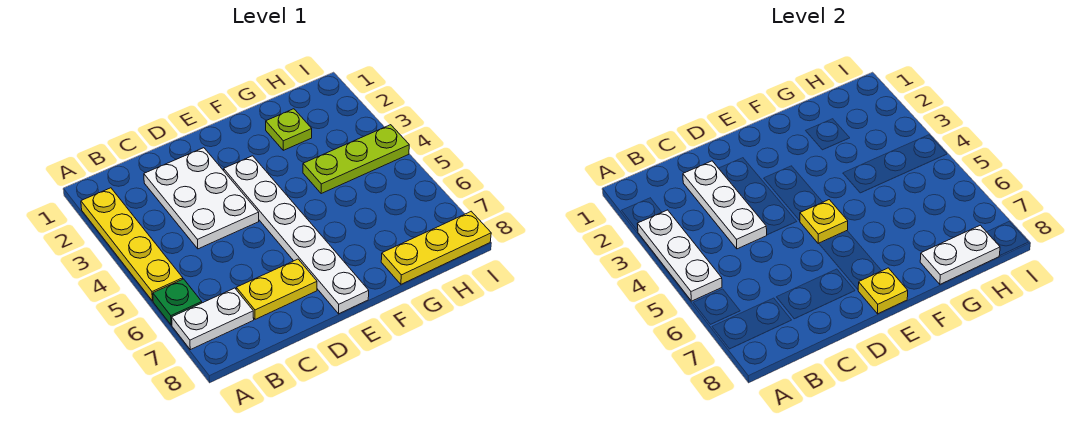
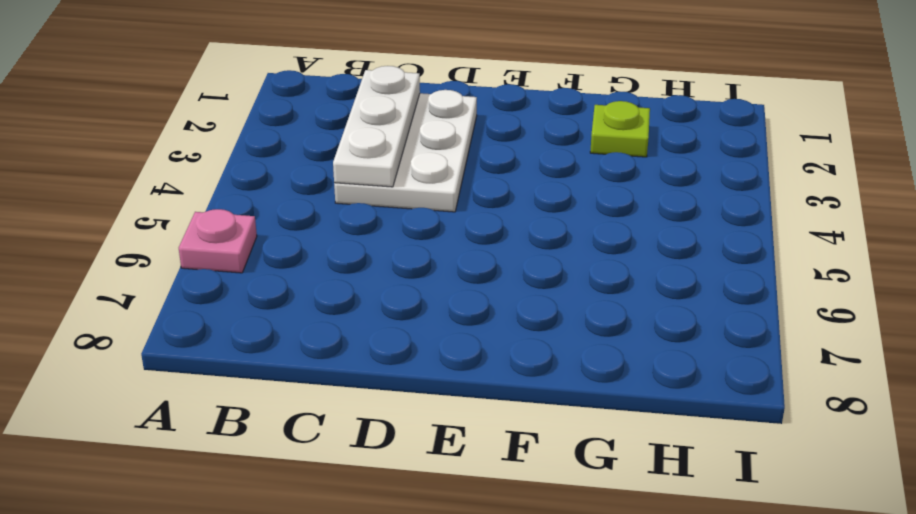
pink 1x1 plate [179,209,257,273] -> green 1x1 plate [153,279,202,325]
none -> yellow 1x4 plate [81,188,183,301]
none -> white 1x2 plate [172,288,254,350]
none -> yellow 1x2 plate [236,259,317,319]

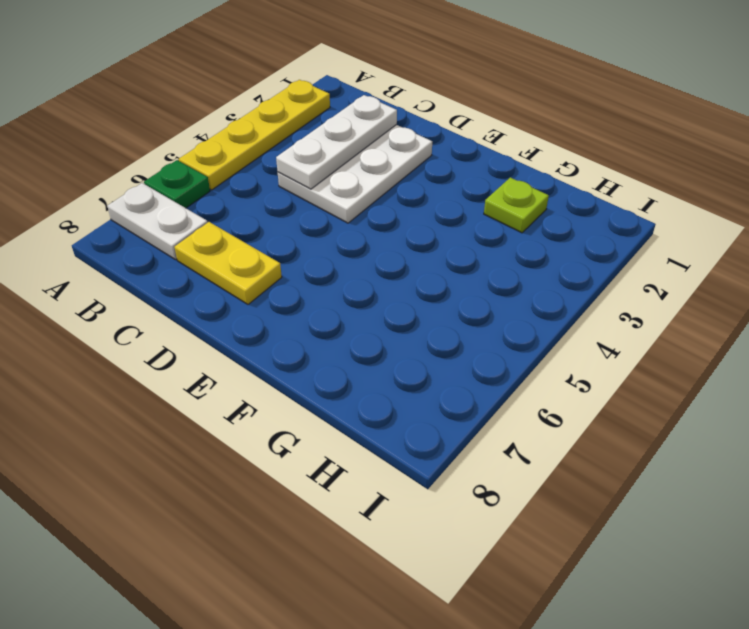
none -> white 1x6 plate [224,156,369,314]
none -> lime 1x3 plate [303,125,409,194]
none -> yellow 1x3 plate [381,211,491,284]

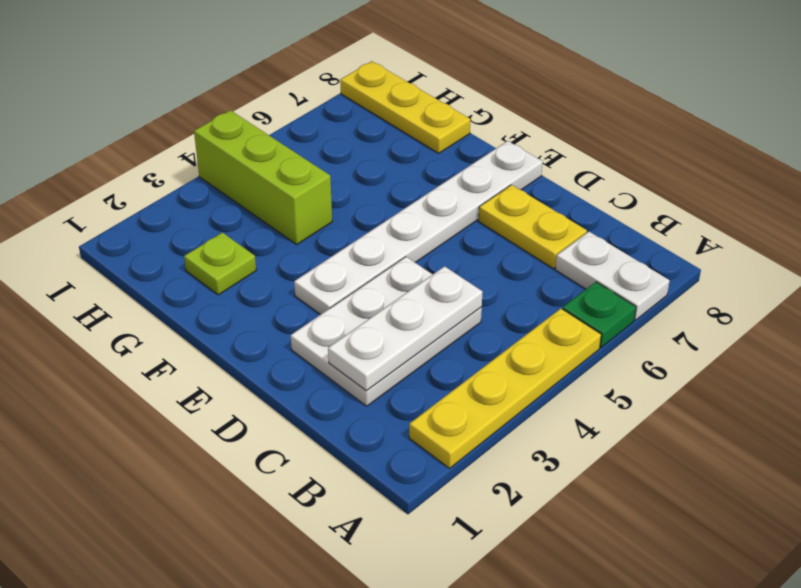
lime 1x3 brick [194,110,332,244] -> lime 1x3 plate [303,125,409,194]
none -> white 1x3 plate [637,210,722,301]
none -> yellow 1x1 plate [800,200,848,244]
none -> yellow 1x1 plate [858,268,908,314]

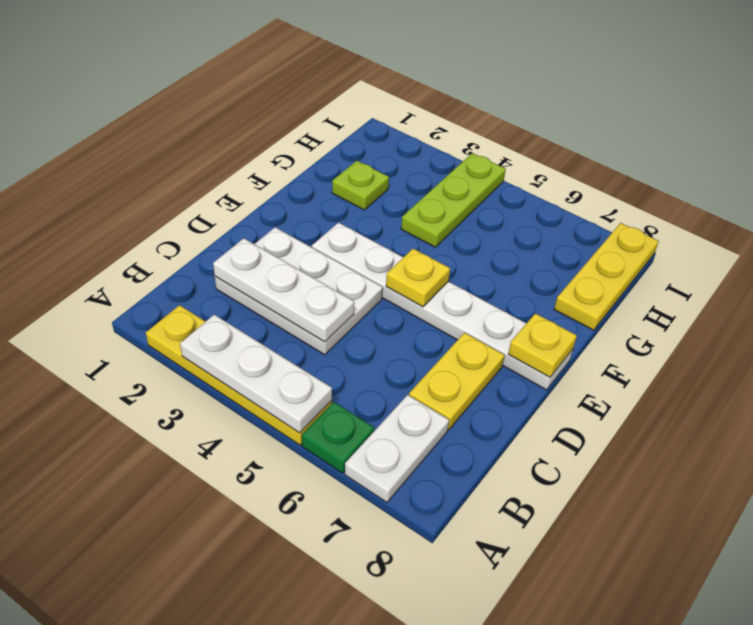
none -> white 1x2 plate [920,225,1000,284]

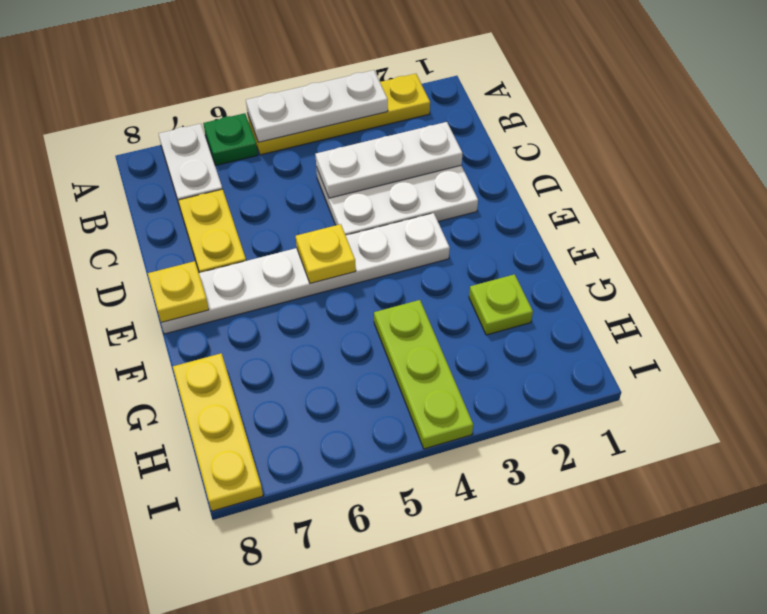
none -> white 1x2 plate [920,225,1000,284]

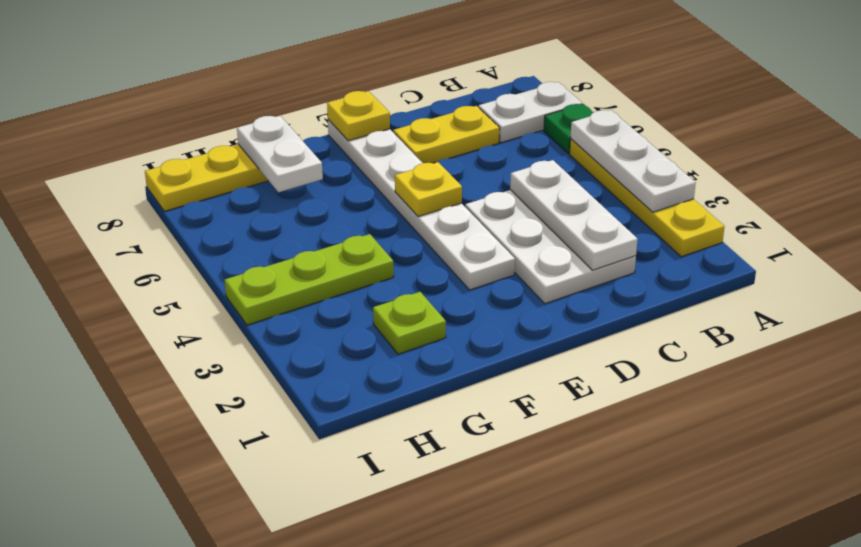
white 1x2 plate [237,116,323,192] -> white 1x2 plate turned to [920,225,1000,284]

